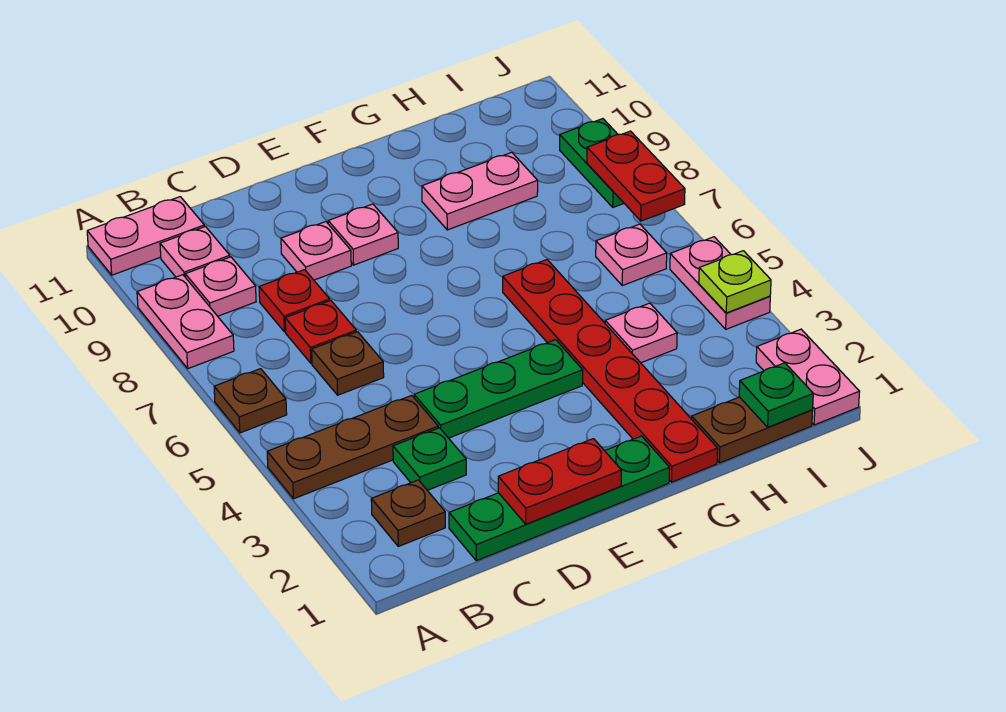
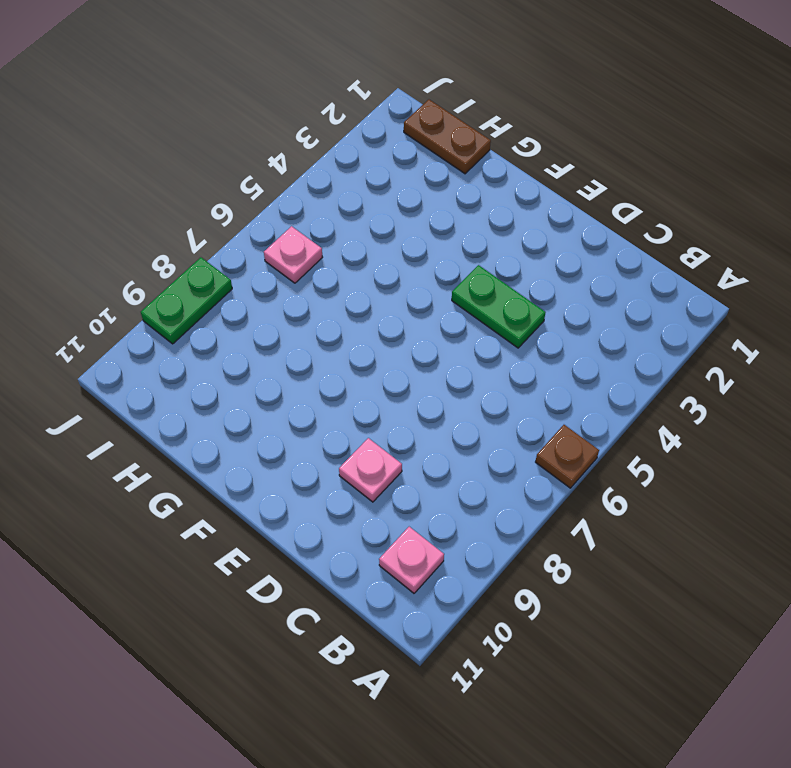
green 1x2 plate [452,265,545,348] -> green 1x3 plate [414,340,583,438]
none -> brown 1x3 plate [267,395,438,499]
none -> pink 1x2 plate [137,275,234,368]
none -> pink 1x2 plate [87,197,204,275]

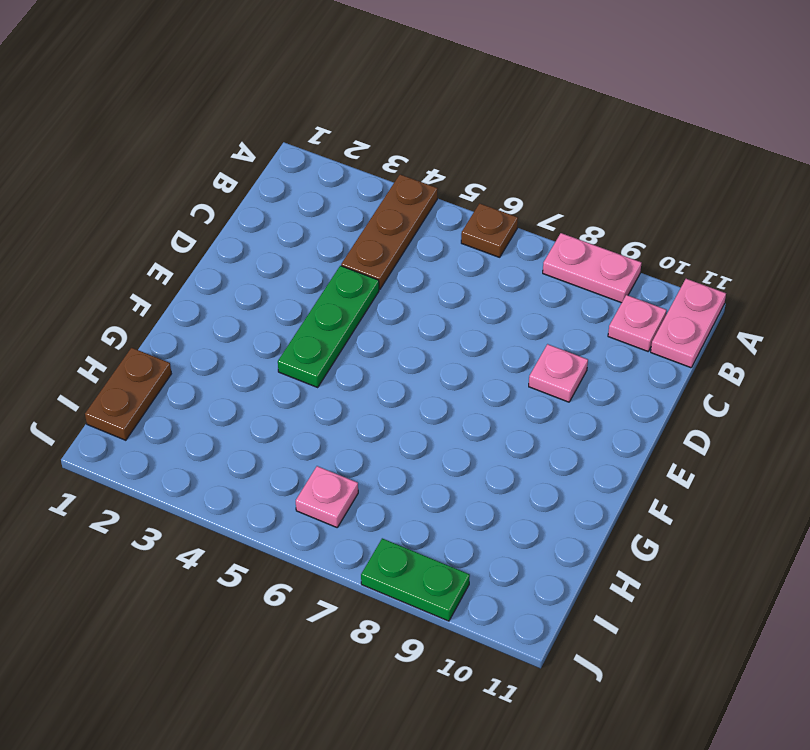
none -> brown 1x1 plate [371,480,445,546]
none -> pink 1x1 plate [185,257,256,316]
none -> green 1x4 plate [449,436,670,561]

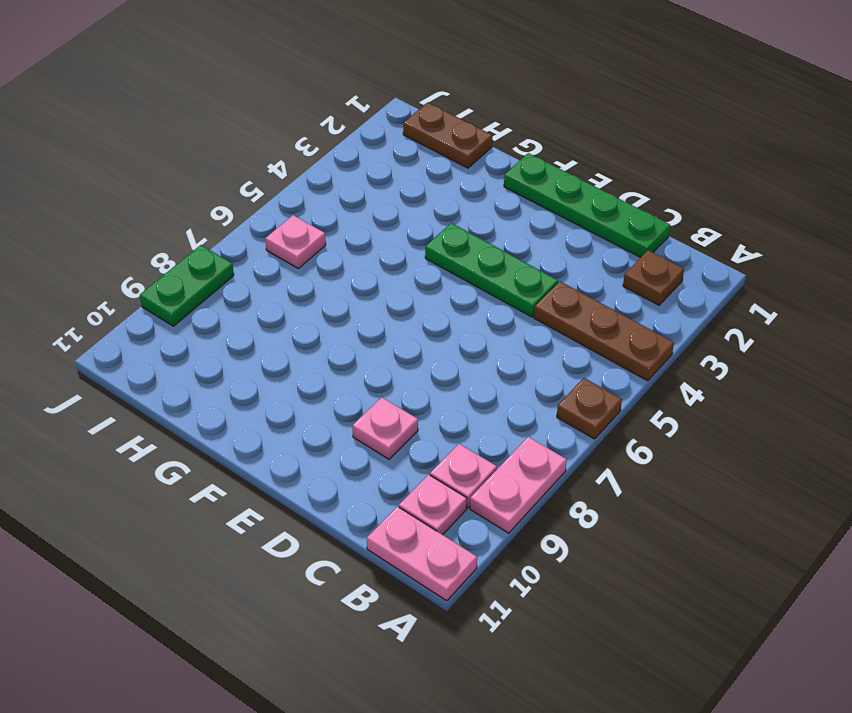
none -> green 1x1 plate [393,428,466,490]
none -> brown 1x1 plate [312,332,384,395]
none -> red 1x1 plate [285,301,356,363]

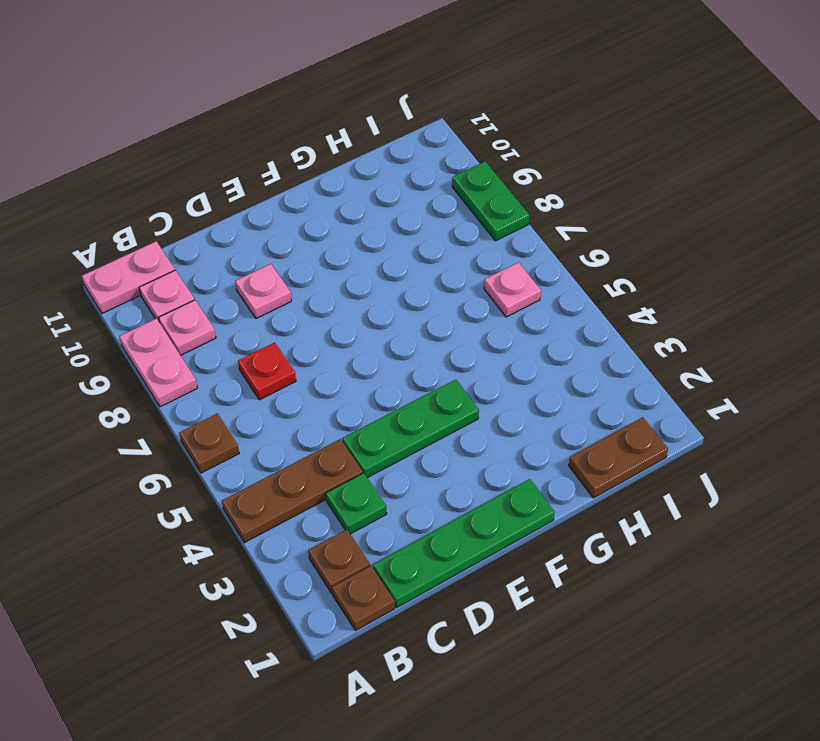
brown 1x1 plate [332,566,395,631] -> brown 1x1 plate moved to [312,332,384,395]
none -> red 1x1 plate [259,270,330,332]
none -> pink 1x1 plate [328,204,398,265]
none -> red 1x6 plate [503,260,718,482]

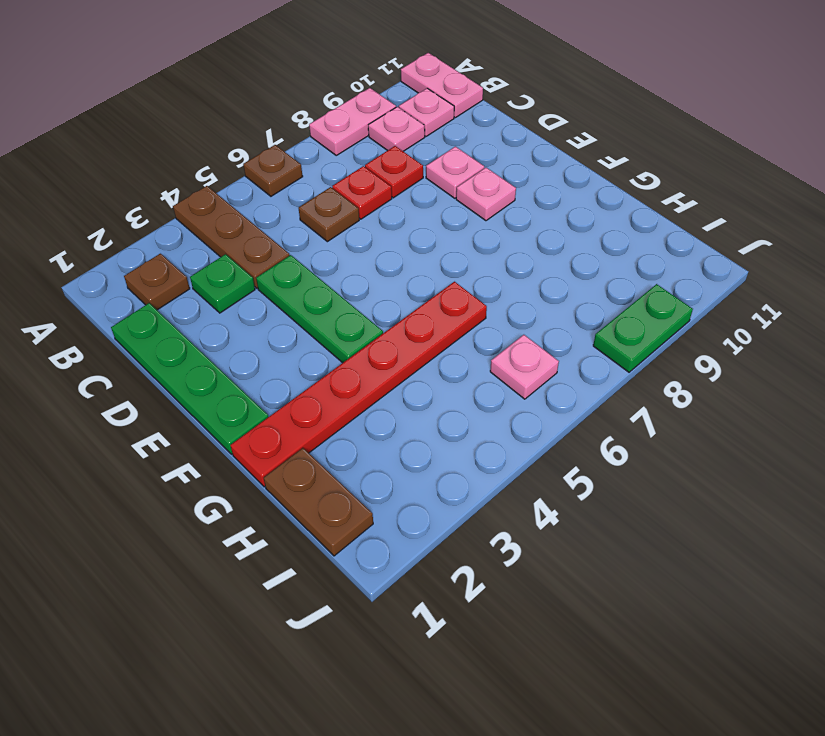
none -> pink 1x2 plate [422,152,538,230]
none -> pink 1x1 plate [605,303,677,363]
none -> pink 1x2 plate [756,329,860,425]

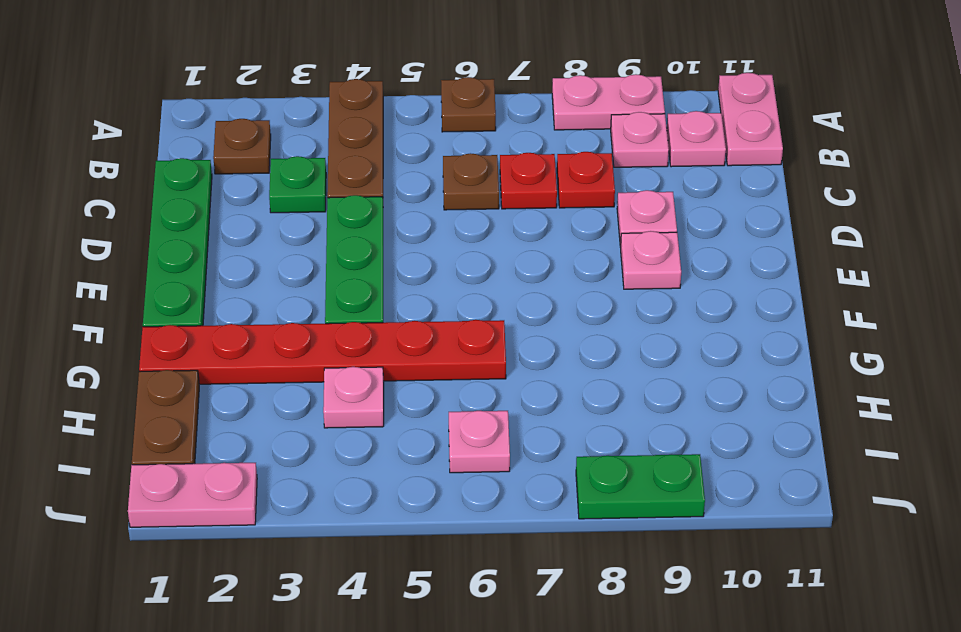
none -> pink 1x2 plate [422,152,538,230]
none -> pink 1x2 plate [670,237,770,329]
none -> red 1x2 plate [498,439,621,524]

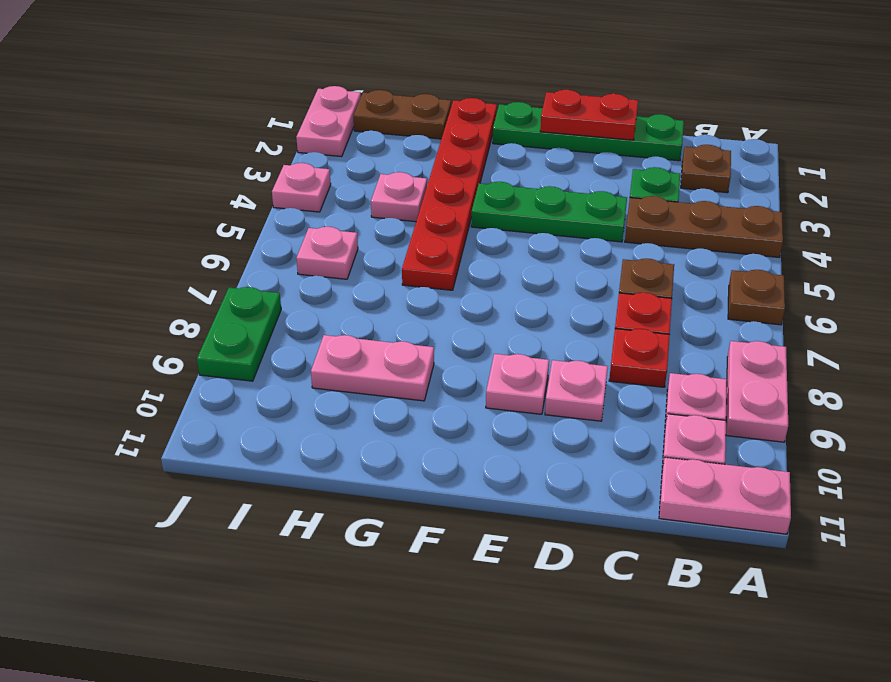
pink 1x1 plate [272,163,331,212] -> pink 1x2 plate [670,237,770,329]
none -> green 1x1 plate [739,363,813,427]
none -> lime 1x1 plate [699,251,771,313]
none -> red 1x2 plate [587,131,685,221]

